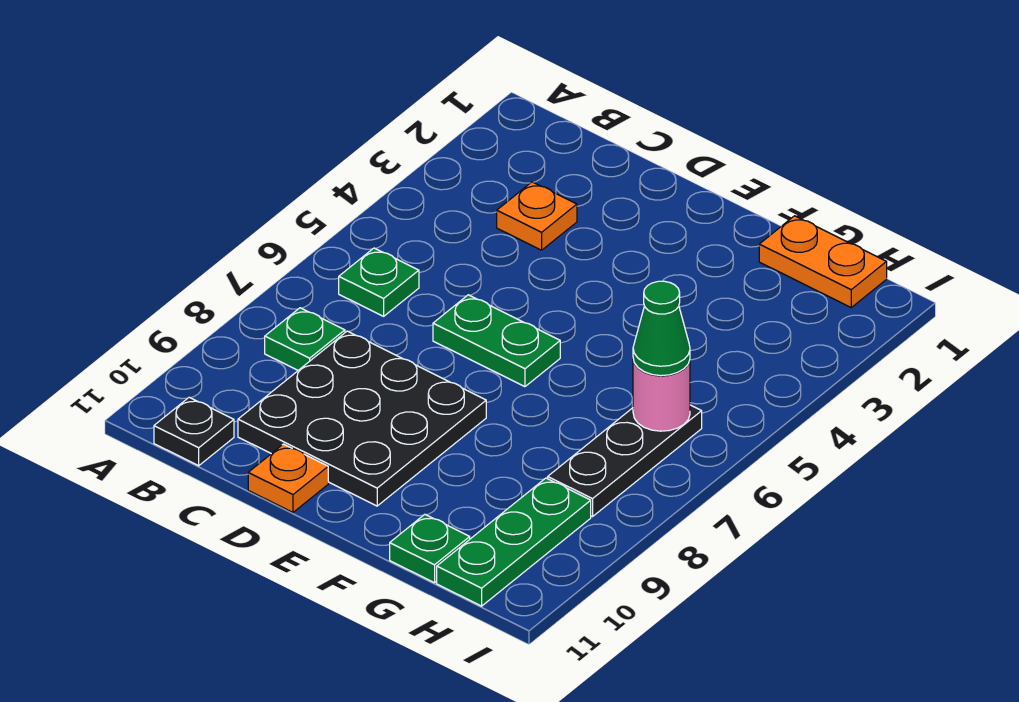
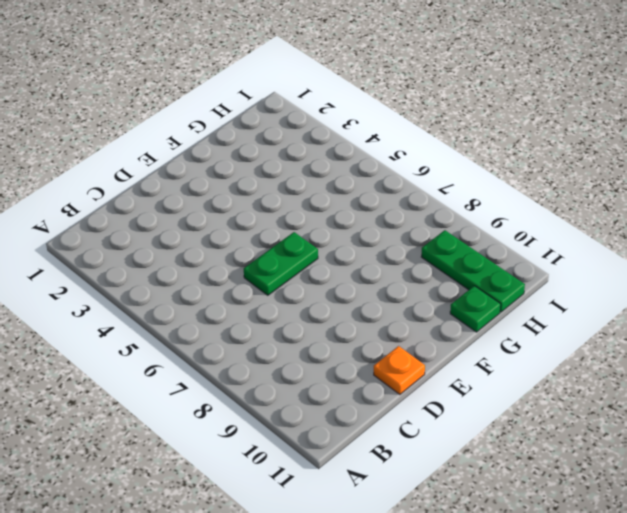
none -> green 1x1 plate [339,248,419,316]
none -> green 1x1 plate [265,308,345,370]
none -> black 1x1 plate [154,397,234,466]

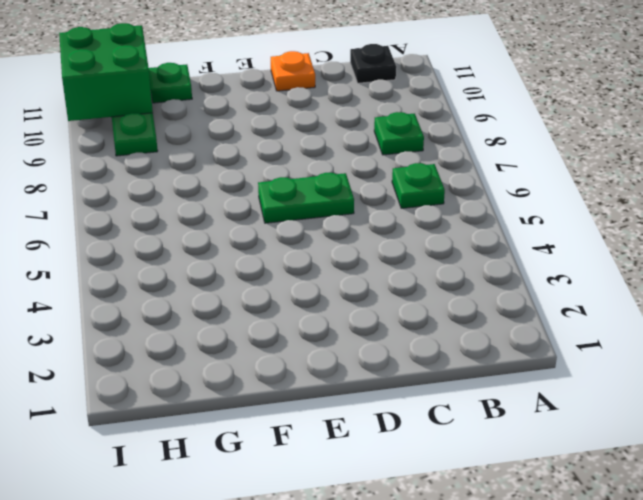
green 2x2 brick [59,23,153,121] -> none
none -> orange 1x1 plate [497,182,577,250]
none -> black 3x3 plate [238,331,486,506]
none -> orange 1x2 plate [759,216,887,307]

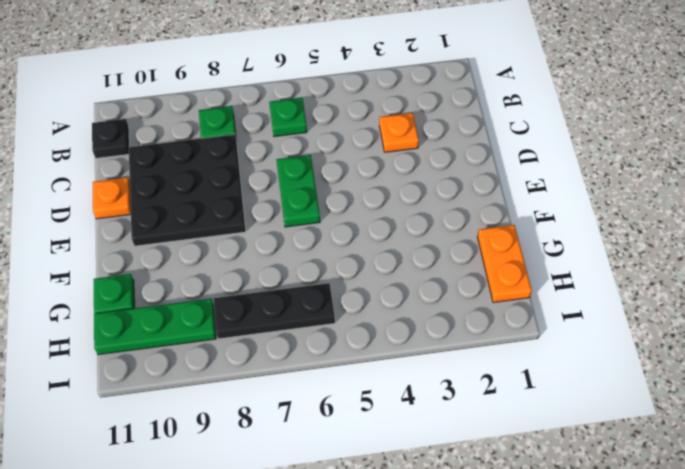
none -> pink 1x1 round brick [633,359,690,431]
none -> green 1x1 cone [633,281,690,376]

